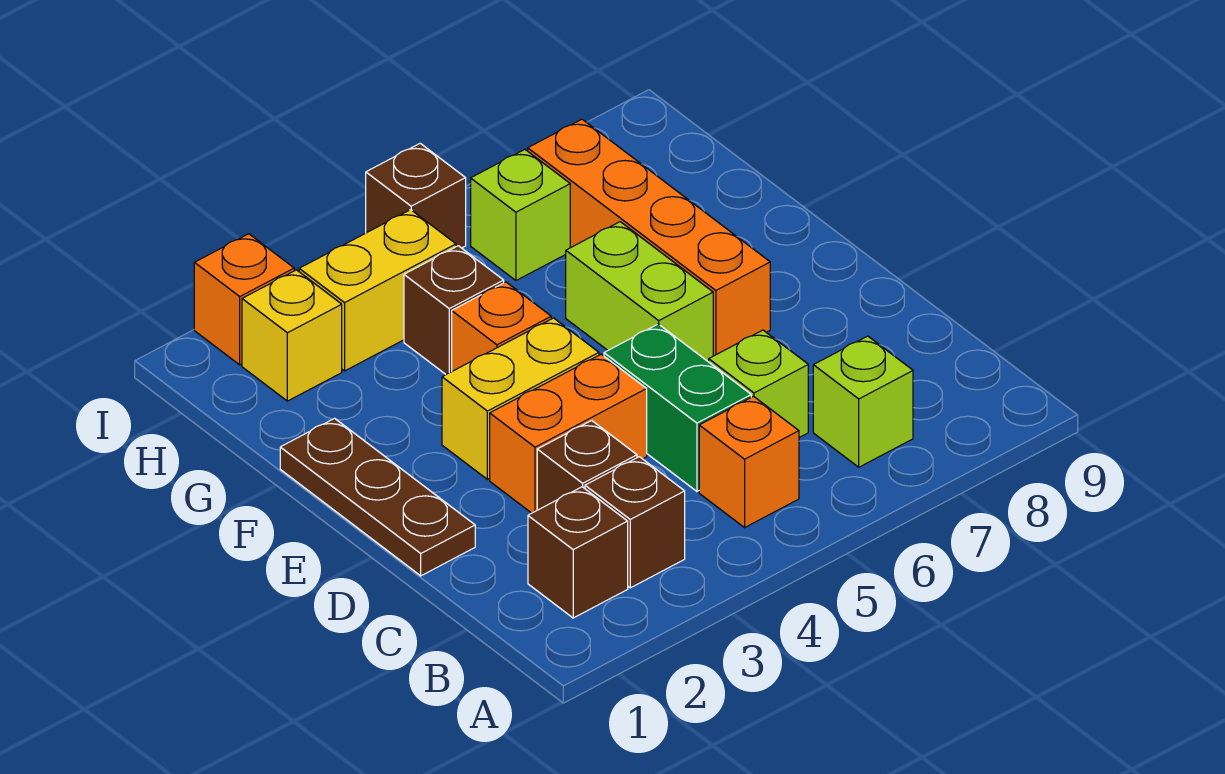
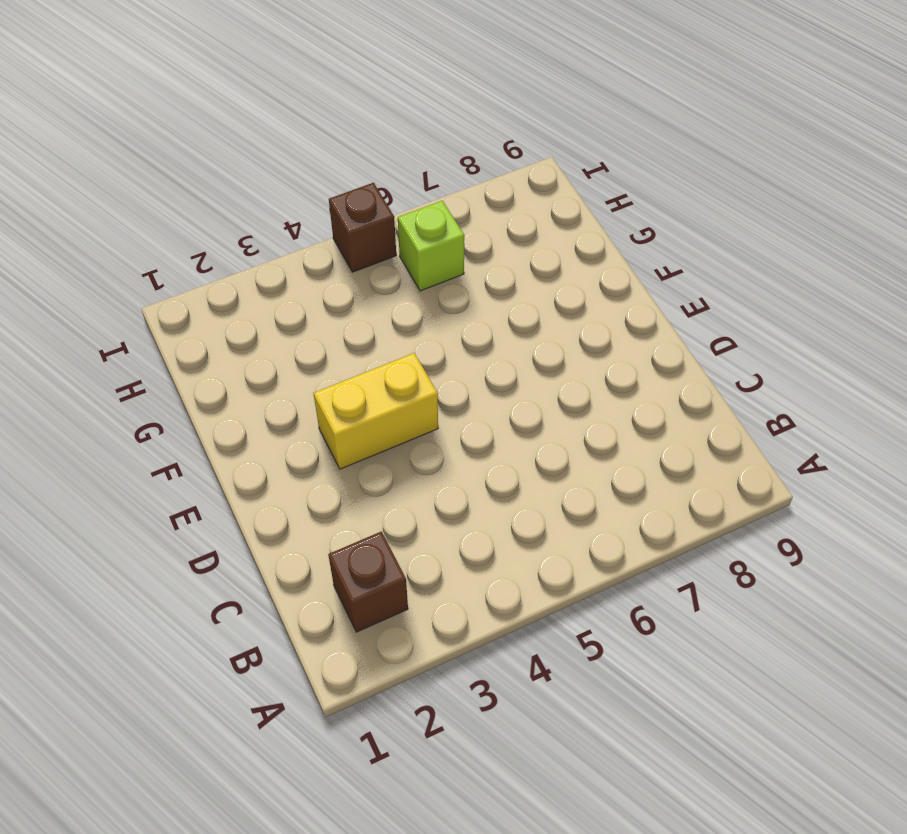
none -> brown 1x1 brick [585,457,685,588]
none -> orange 1x1 brick [699,396,799,528]
none -> lime 1x1 brick [813,336,913,467]

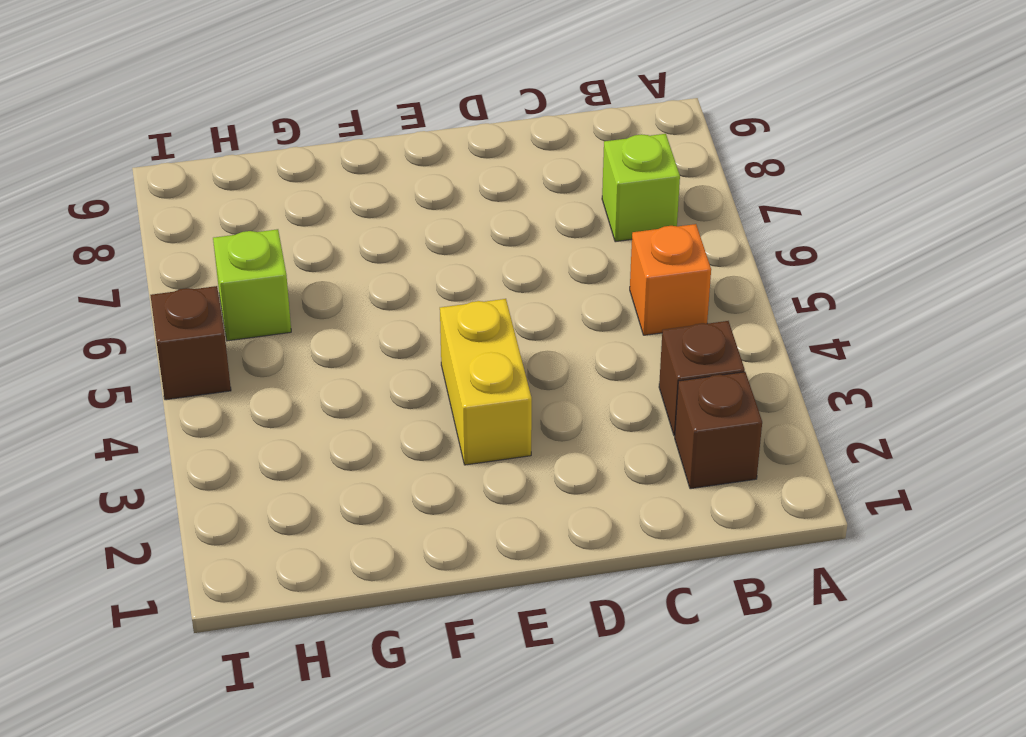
none -> brown 1x1 brick [537,421,637,510]
none -> green 1x2 brick [604,324,751,491]
none -> lime 1x1 brick [709,330,808,438]

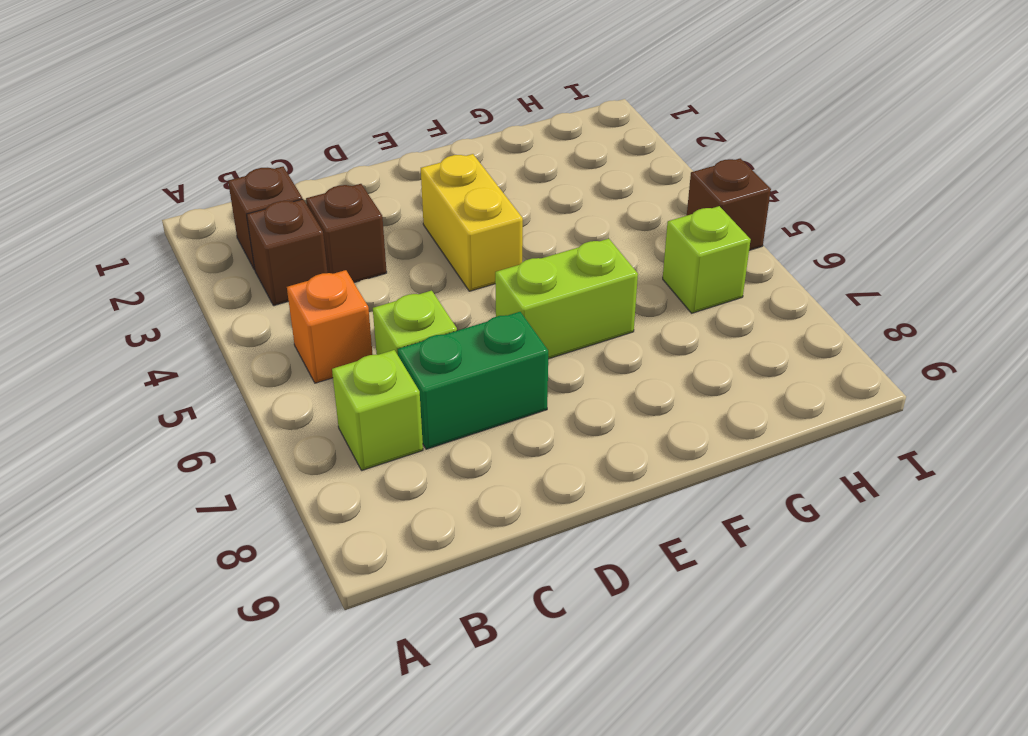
green 1x2 brick [398,312,548,449] -> green 1x2 brick moved to [604,324,751,491]
none -> brown 1x3 plate [280,418,475,576]
none -> orange 1x2 brick [490,354,647,513]
none -> orange 1x4 brick [528,119,770,356]

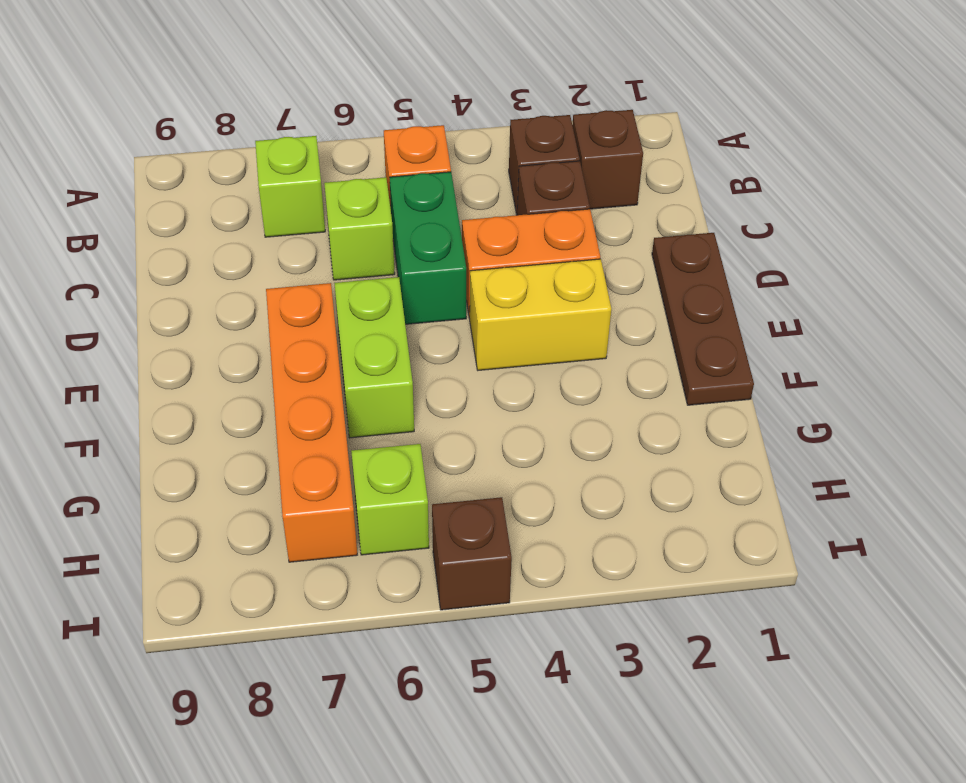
none -> orange 1x1 brick [452,282,551,371]
none -> brown 1x1 brick [404,246,504,374]
none -> yellow 1x1 brick [242,270,342,401]

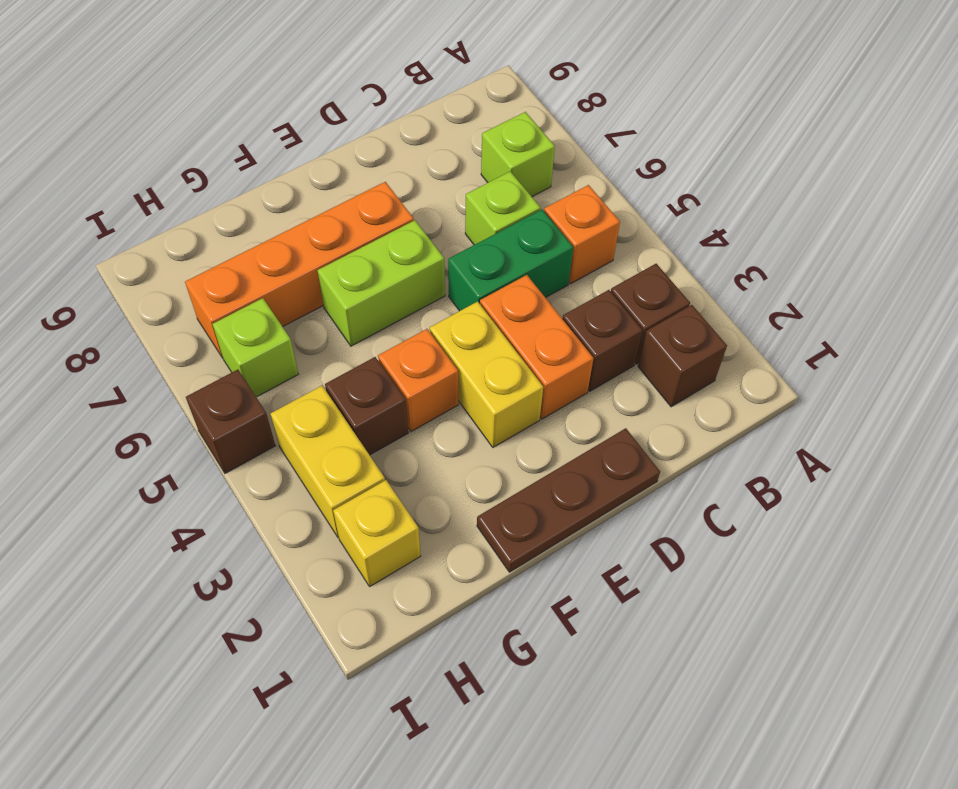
none -> orange 1x1 brick [194,234,294,365]

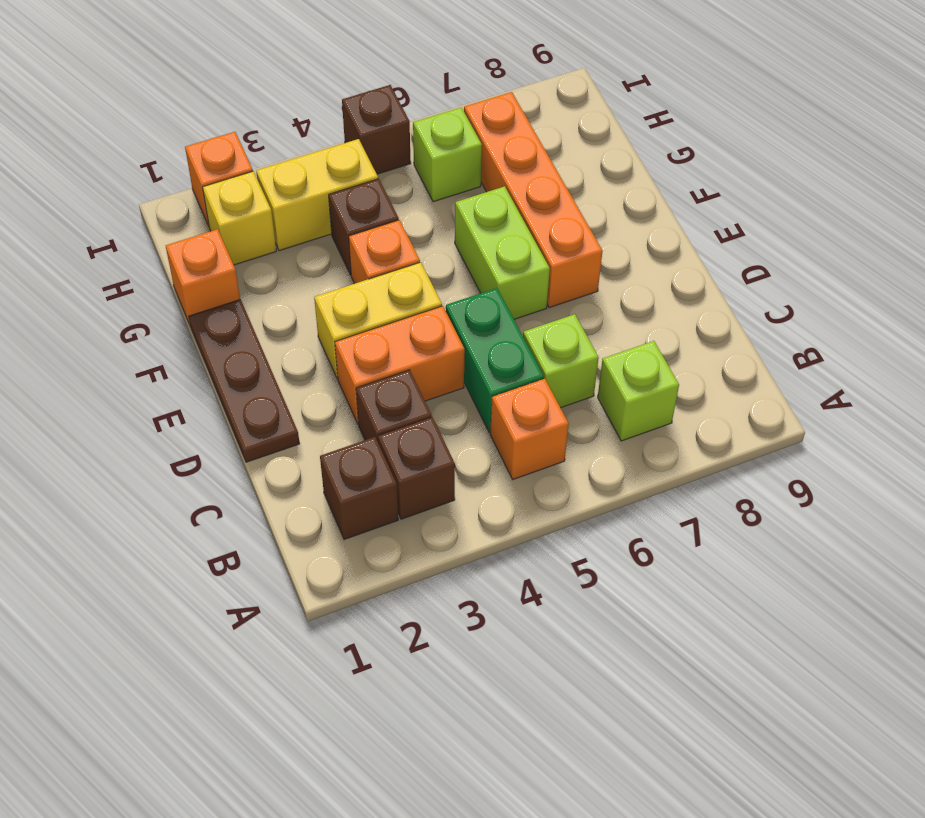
orange 1x1 brick [166,229,240,327] -> none

